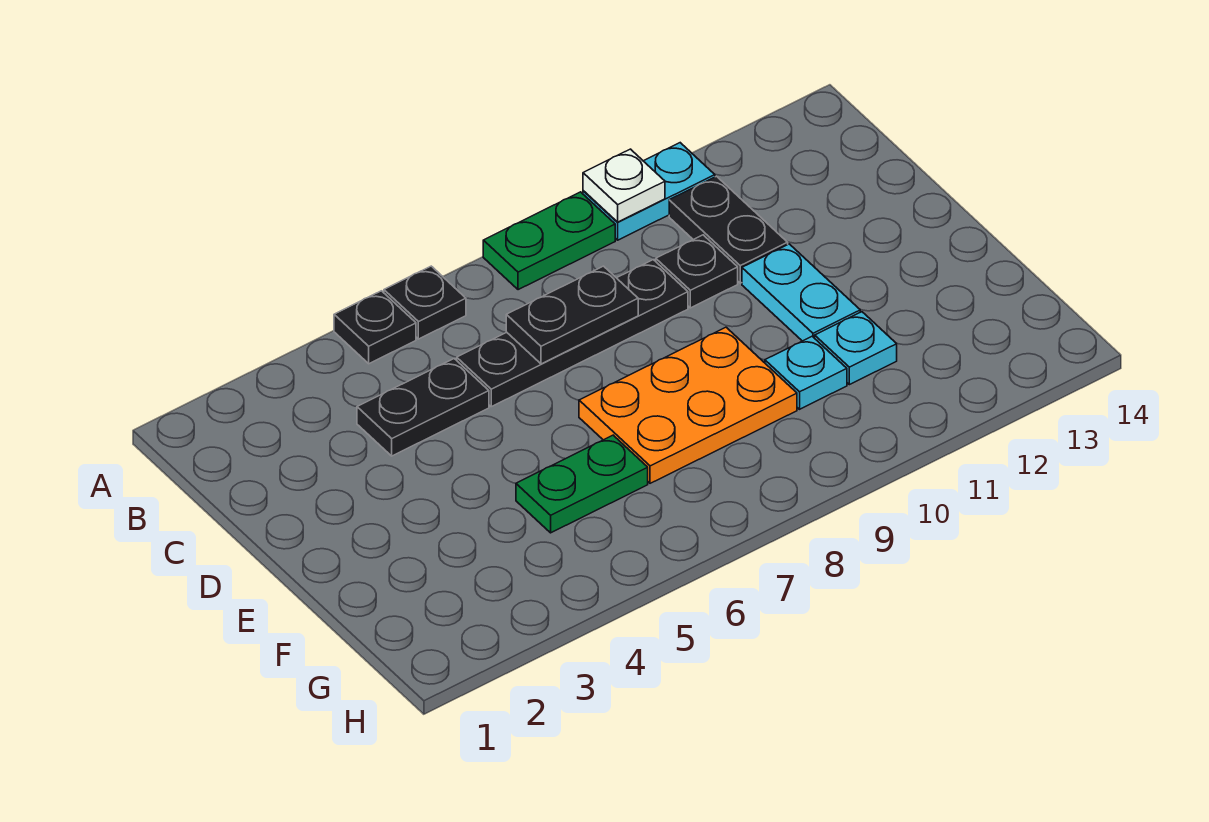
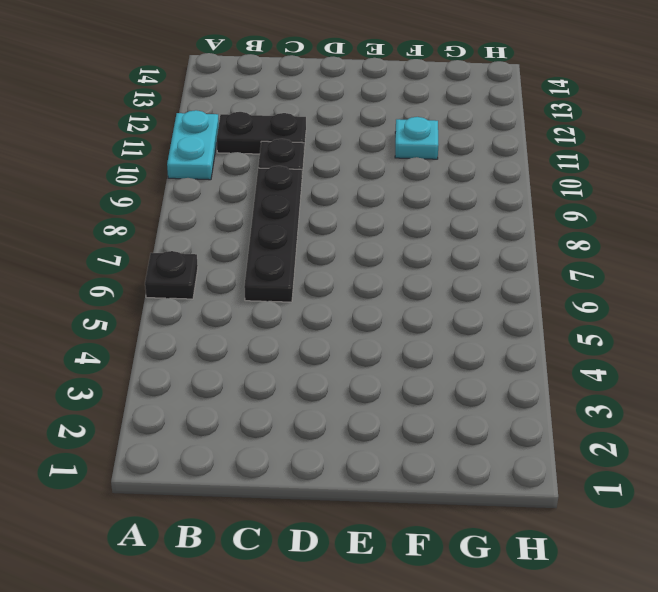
none -> black 1x1 plate [334,291,416,364]
none -> green 1x2 plate [483,192,615,290]
none -> black 1x2 plate [357,359,489,456]

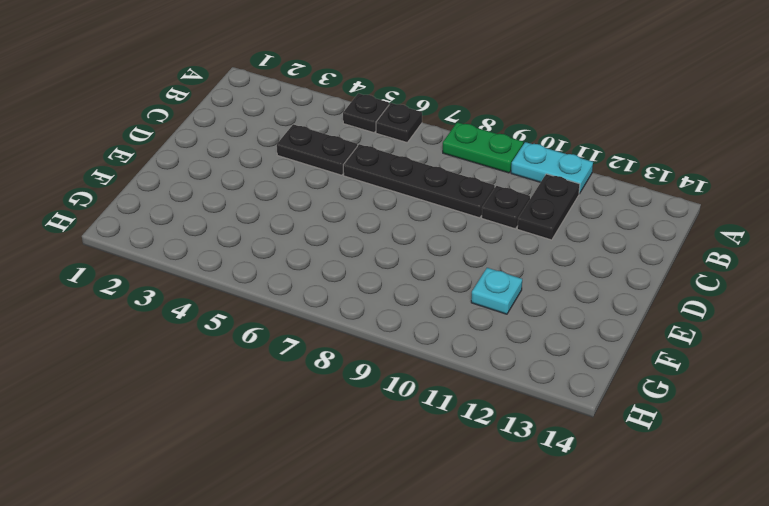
none -> cyan 1x2 plate [742,244,860,341]
none -> orange 2x3 plate [579,327,797,483]
none -> green 1x2 plate [516,435,648,533]

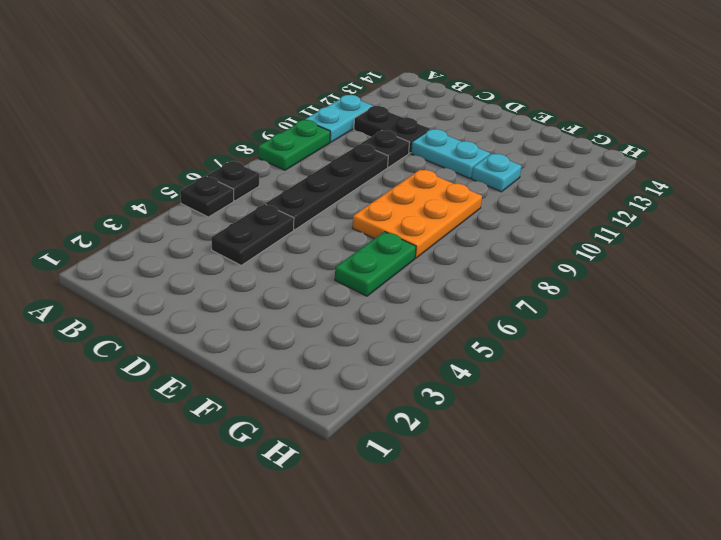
none -> cyan 1x1 plate [765,336,847,409]
none -> white 1x1 plate [583,149,665,222]
none -> black 1x2 plate [506,266,638,364]

